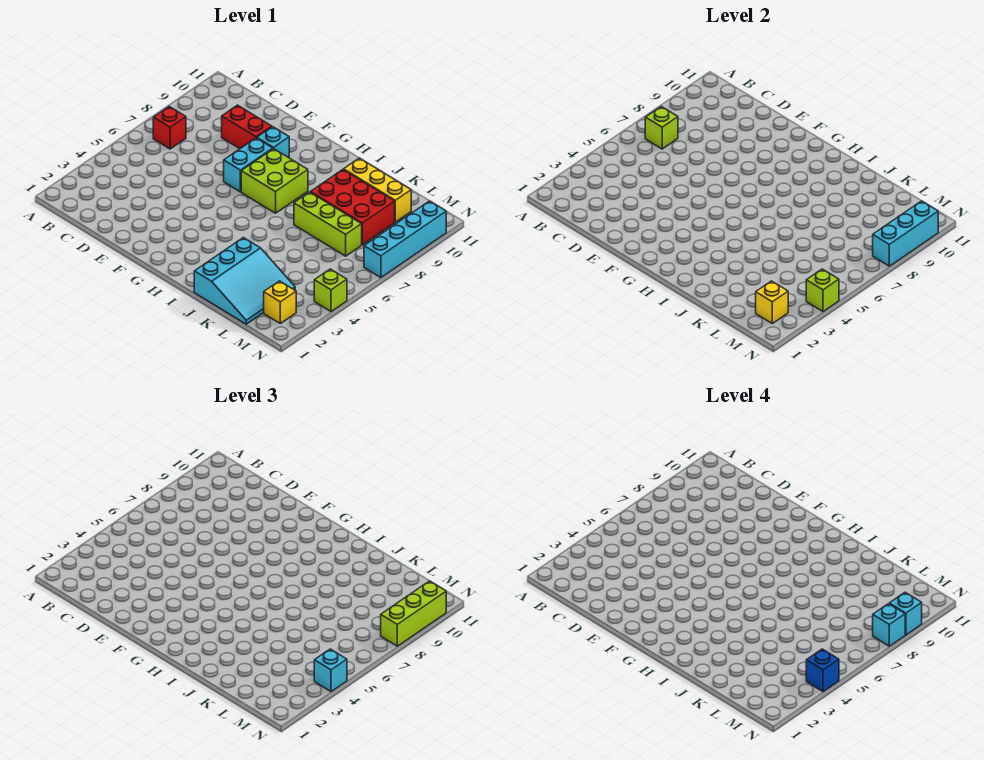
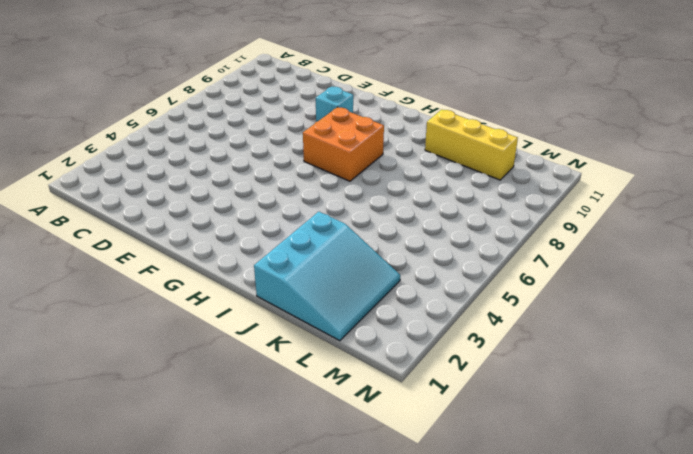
orange 2x2 brick [303,107,384,181] -> lime 2x2 brick [241,149,308,213]
none -> red 1x1 brick [153,106,186,149]
none -> red 1x2 brick [222,105,272,149]
none -> cyan 1x2 brick [224,138,273,192]

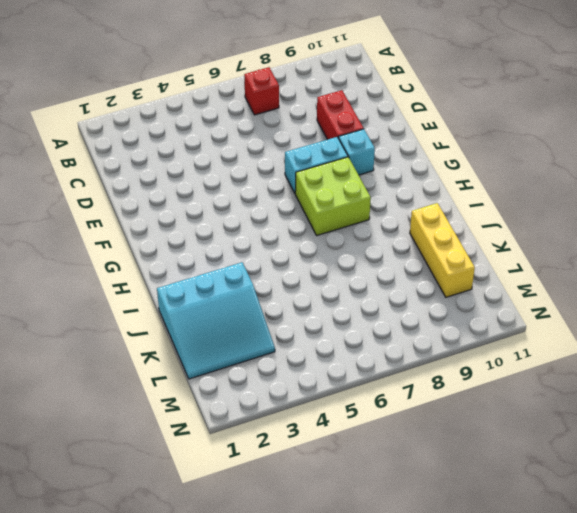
none -> lime 1x3 brick [294,192,362,256]
none -> red 2x3 brick [310,170,395,245]
none -> yellow 1x1 brick [264,281,296,324]

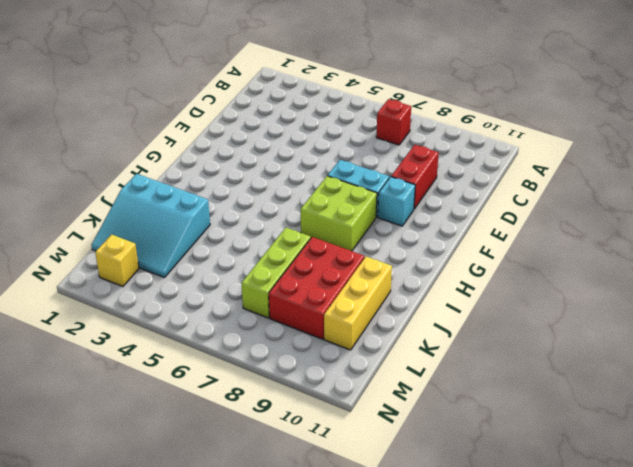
none -> lime 1x1 brick [314,269,347,312]
none -> cyan 1x4 brick [364,201,446,278]
none -> lime 1x1 brick [645,106,678,149]

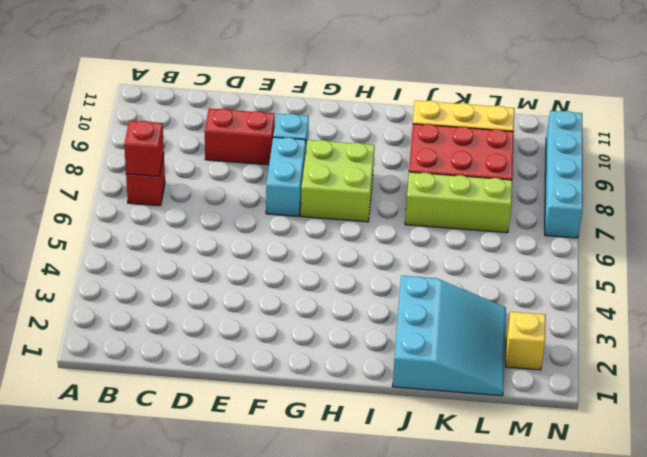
red 1x1 brick [124,121,164,176] -> lime 1x1 brick [645,106,678,149]
none -> lime 1x1 brick [314,269,347,312]
none -> yellow 1x1 brick [756,281,788,324]
none -> lime 1x1 brick [806,269,839,312]

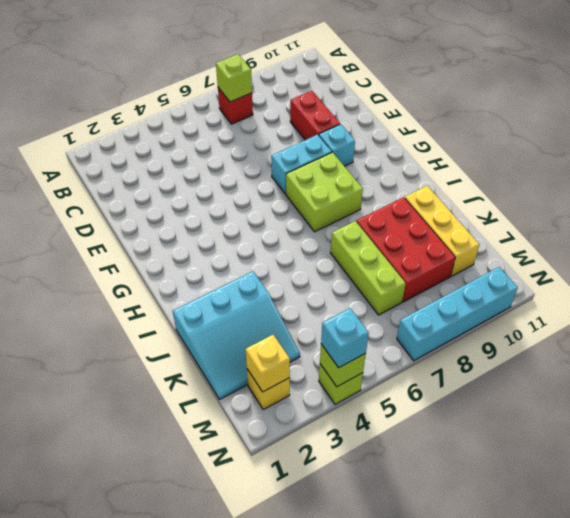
none -> cyan 1x3 brick [873,201,938,266]
none -> lime 1x3 brick [381,581,446,646]
none -> blue 1x1 brick [806,649,839,692]

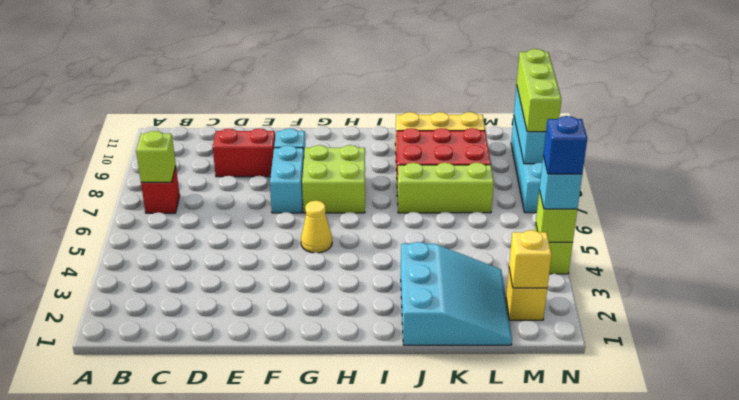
yellow 1x1 cone [301,200,332,253] -> none
none -> cyan 1x1 brick [873,604,905,646]
none -> cyan 1x1 brick [889,592,922,635]

